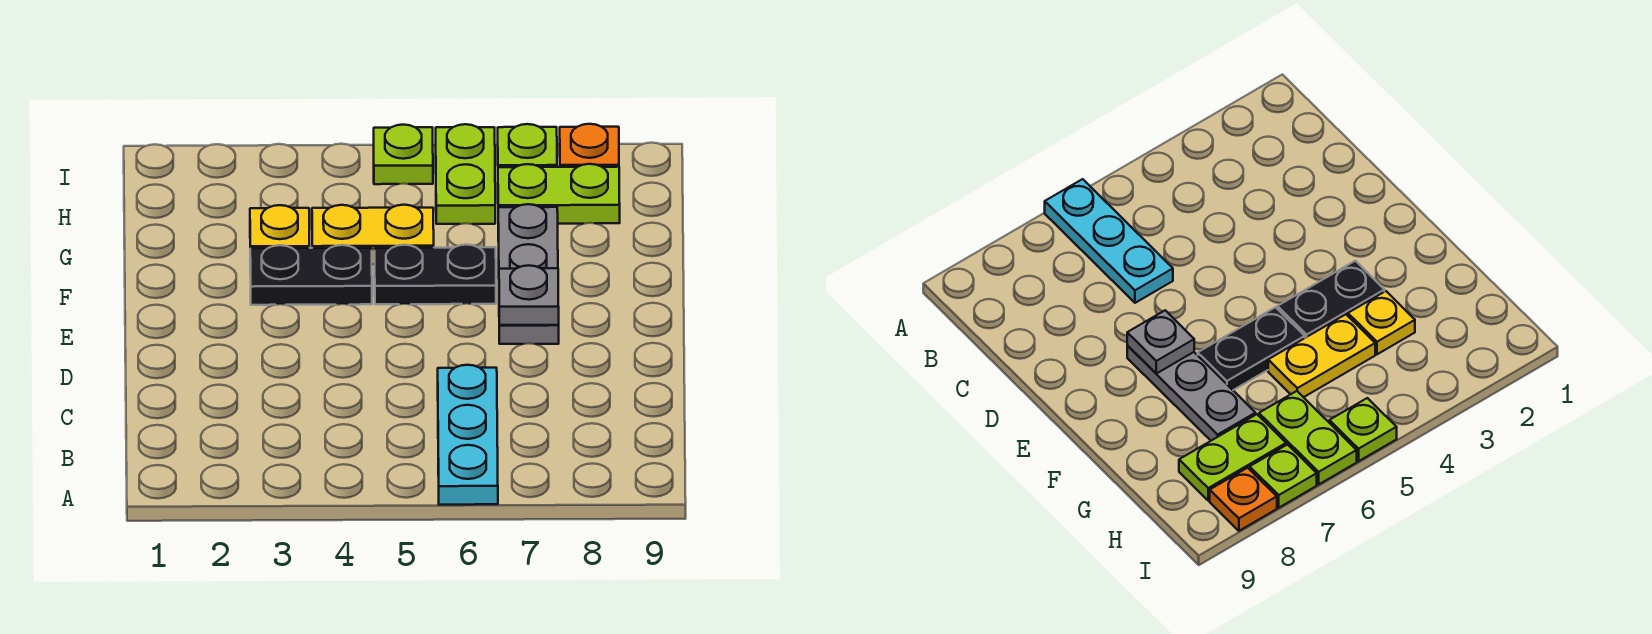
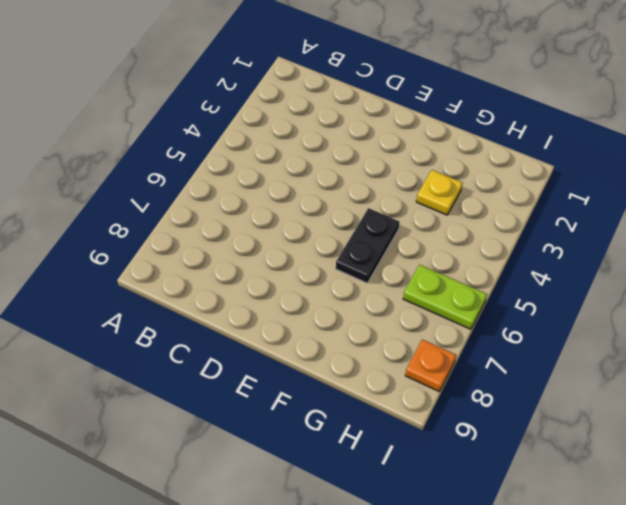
none -> cyan 1x3 plate [438,365,498,505]
none -> grey 1x3 plate [498,204,559,344]
none -> black 1x2 plate [250,245,372,305]

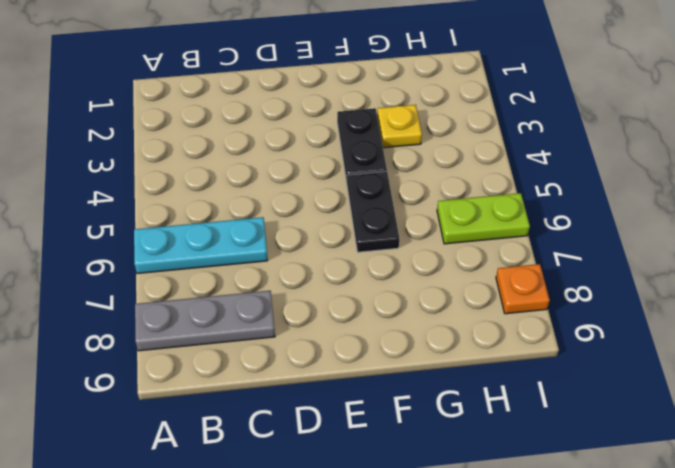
grey 1x3 plate [135,291,275,351] -> grey 1x3 plate moved to [498,204,559,344]
none -> yellow 1x2 plate [312,205,434,264]
none -> lime 1x2 plate [498,164,620,224]
none -> lime 1x1 plate [374,125,433,184]

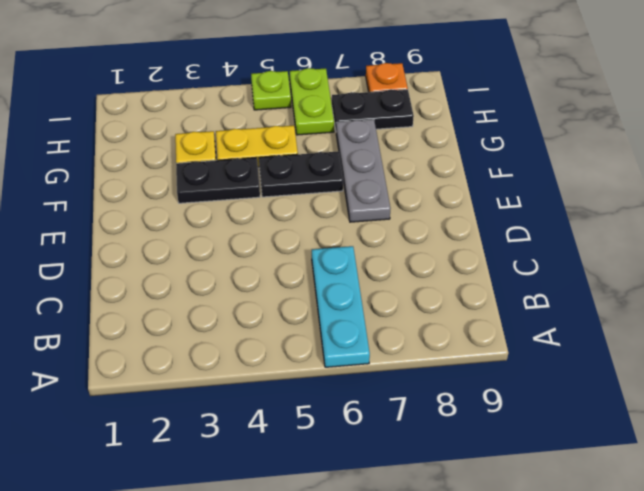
black 1x2 plate [332,89,414,129] -> lime 1x2 plate [498,164,620,224]
none -> lime 1x1 plate [498,124,557,167]
none -> grey 1x1 plate [499,265,559,325]

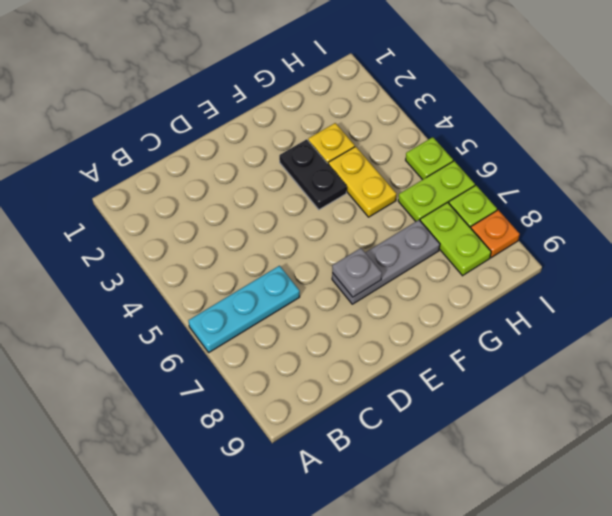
none -> black 1x2 plate [375,245,496,304]

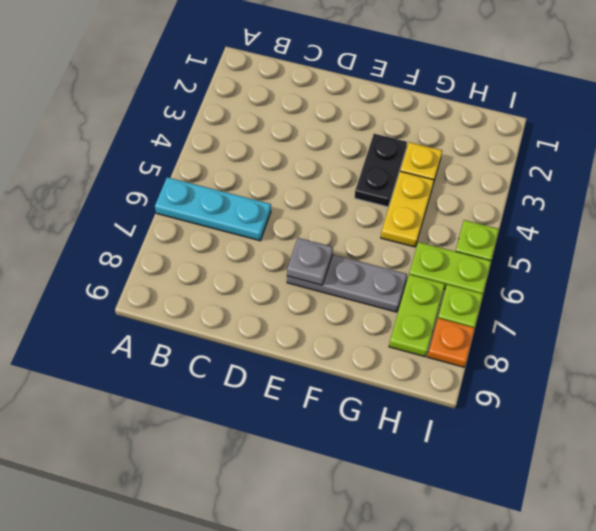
none -> black 1x2 plate [375,245,496,304]

